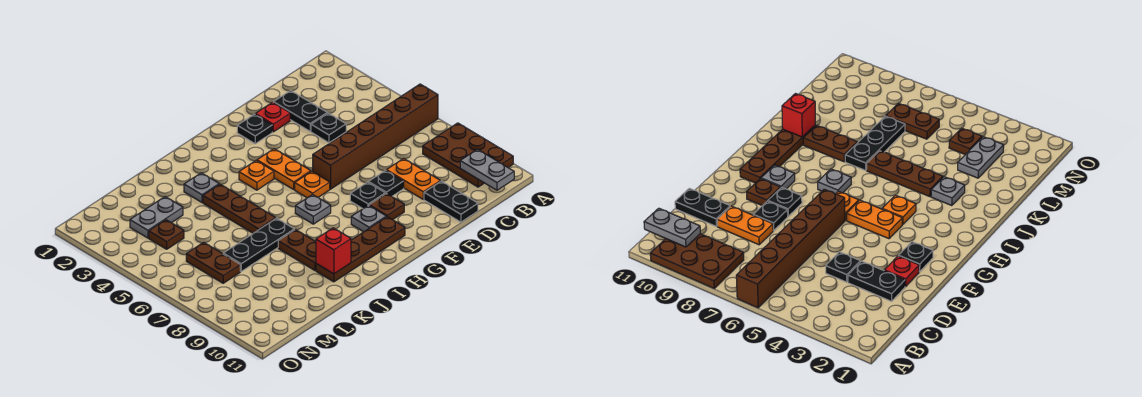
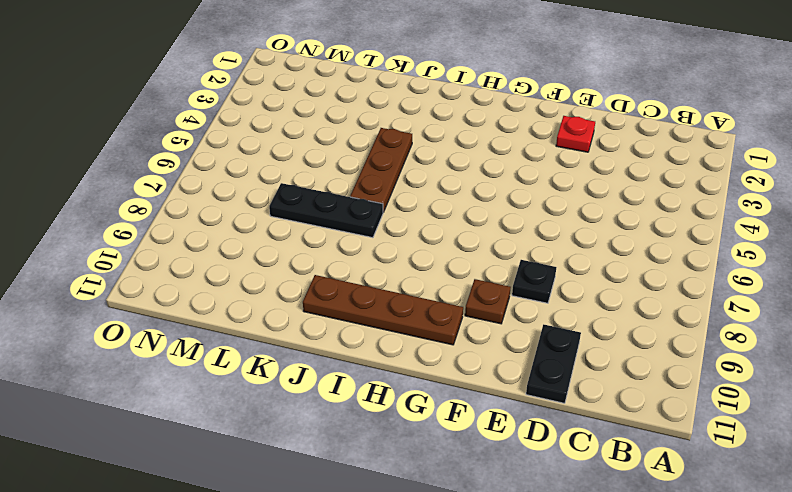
none -> brown 1x6 brick [313,84,438,189]
none -> brown 2x3 plate [423,123,513,187]
none -> black 1x2 plate [273,91,327,131]

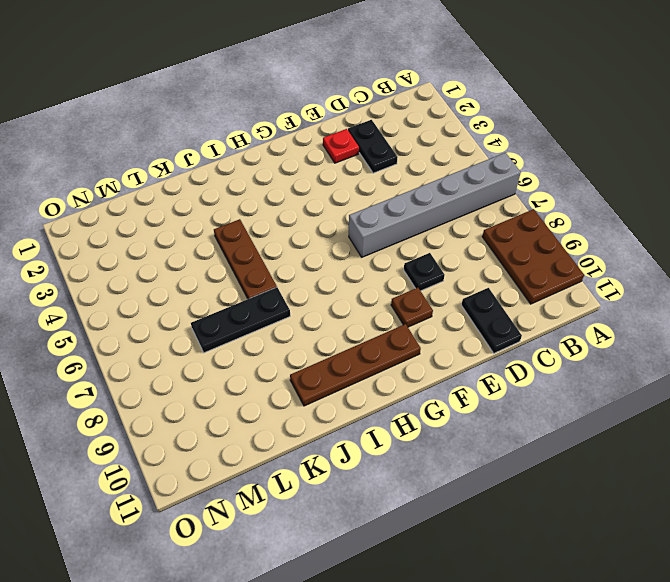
grey 1x6 brick [349,153,521,257] -> brown 1x6 brick [313,84,438,189]
none -> black 1x1 plate [311,113,346,143]
none -> orange 1x2 plate [386,158,440,199]
none -> black 1x1 plate [237,114,272,144]

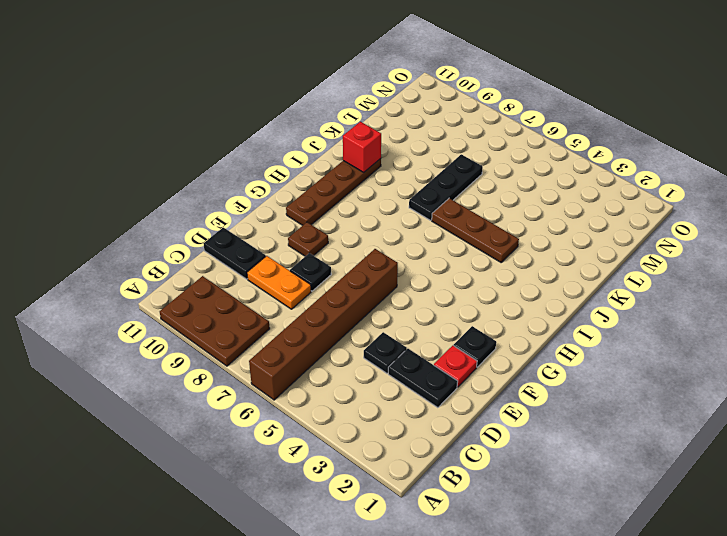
none -> black 1x1 plate [350,182,386,208]
none -> orange 1x2 plate [257,149,311,189]
none -> orange 1x1 plate [295,171,330,198]

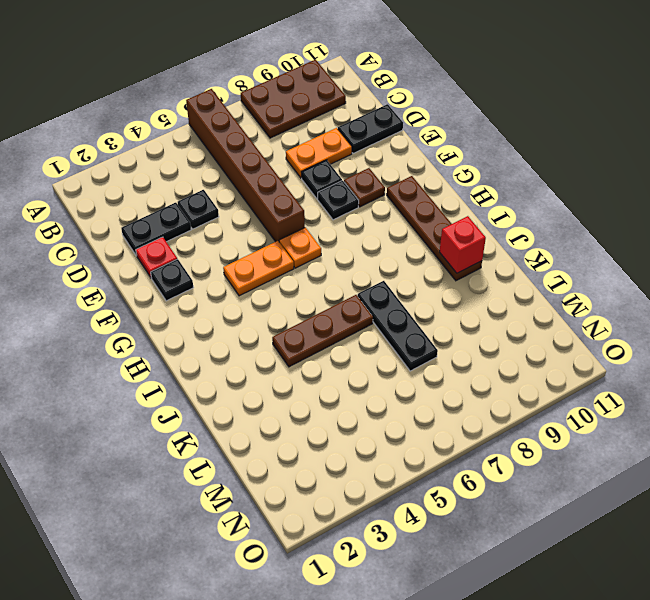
none -> grey 1x1 plate [351,205,386,232]
none -> orange 1x1 plate [239,161,274,190]
none -> grey 1x1 plate [295,195,331,224]

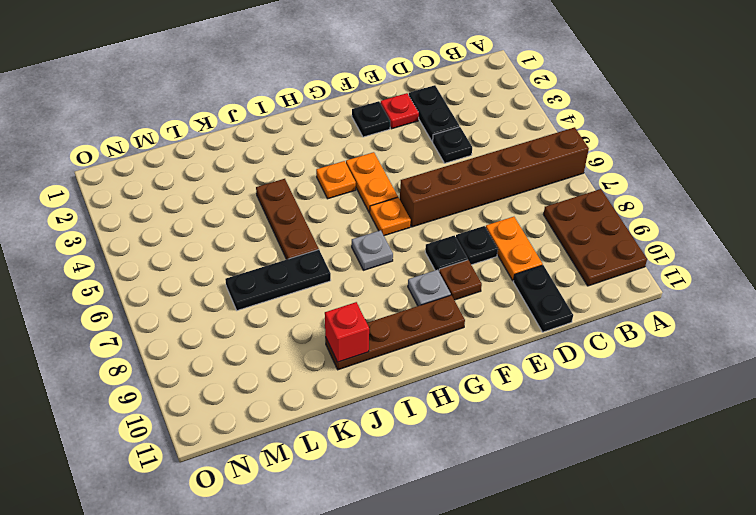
none -> grey 1x1 plate [184,173,219,202]
none -> brown 1x2 plate [278,230,316,270]
none -> grey 1x2 plate [130,197,183,238]

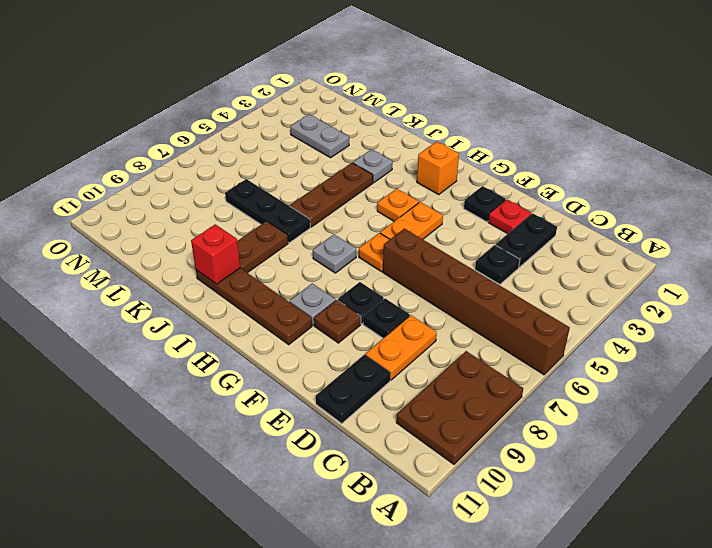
orange 1x1 brick [417,141,459,194] -> none
none -> brown 1x1 plate [149,220,184,249]
none -> brown 1x2 plate [186,242,240,283]
none -> grey 1x2 plate [460,149,514,190]

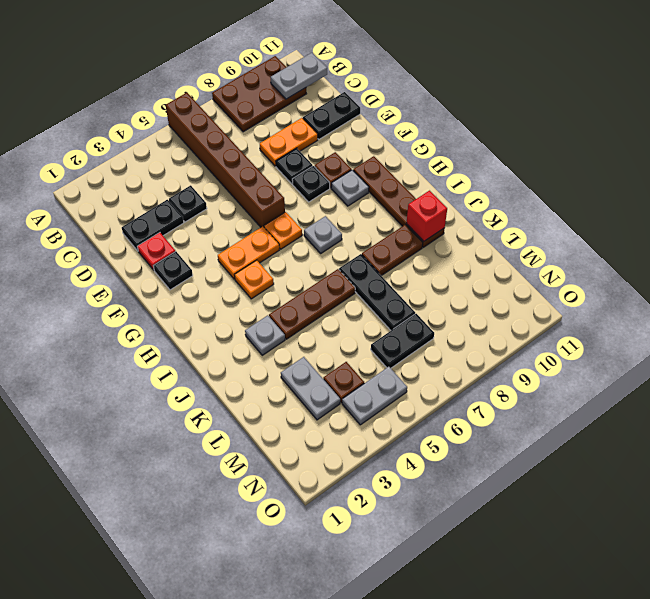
black 1x2 plate [371,314,434,368] -> brown 1x2 plate [186,242,240,283]
grey 1x2 plate [342,367,407,425] -> none

